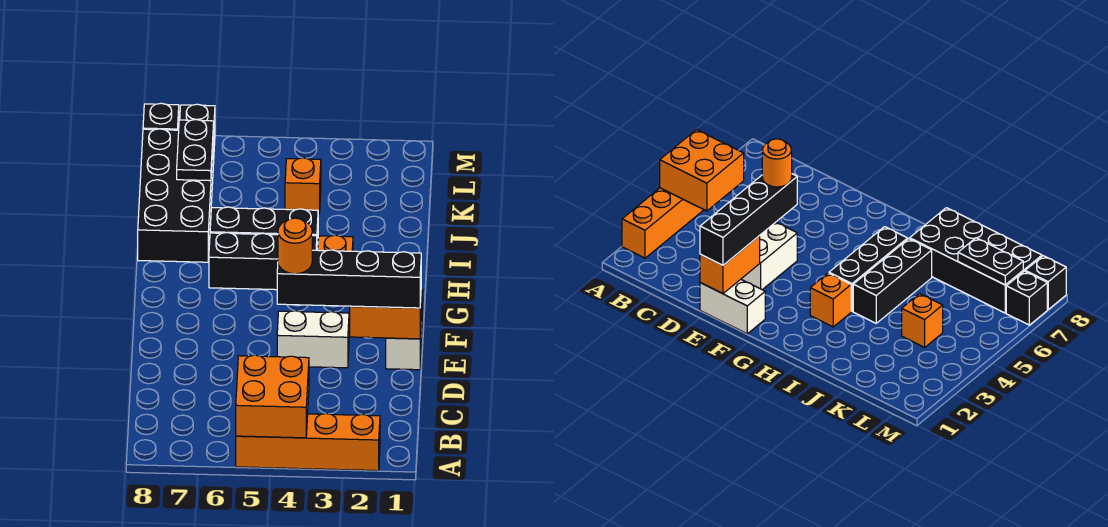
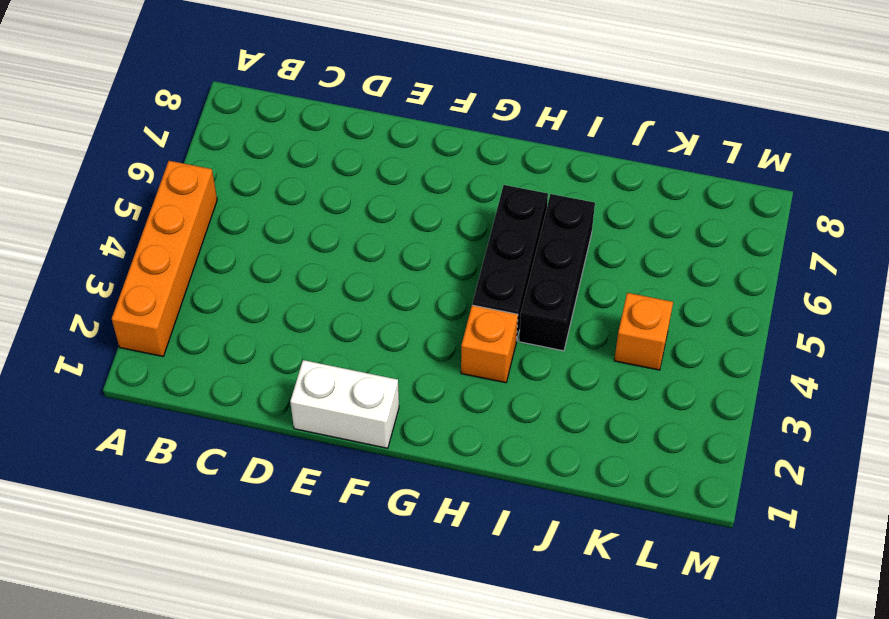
none -> white 1x2 brick [277,311,349,368]
none -> black 2x4 brick [138,129,214,262]
none -> black 1x1 brick [180,104,215,145]

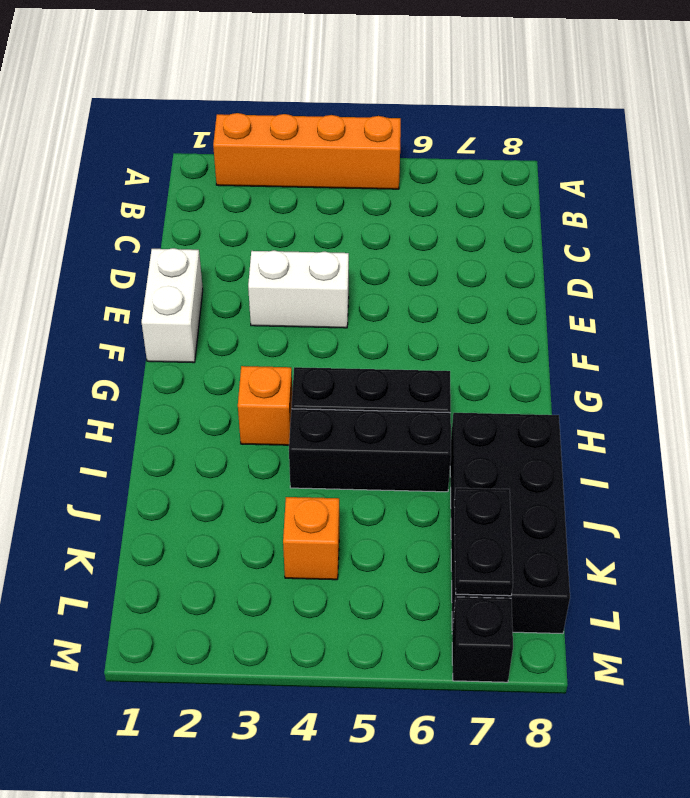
none -> black 1x1 brick [143,103,179,130]
none -> orange 2x2 brick [236,355,309,438]
none -> orange 1x2 brick [350,302,421,339]

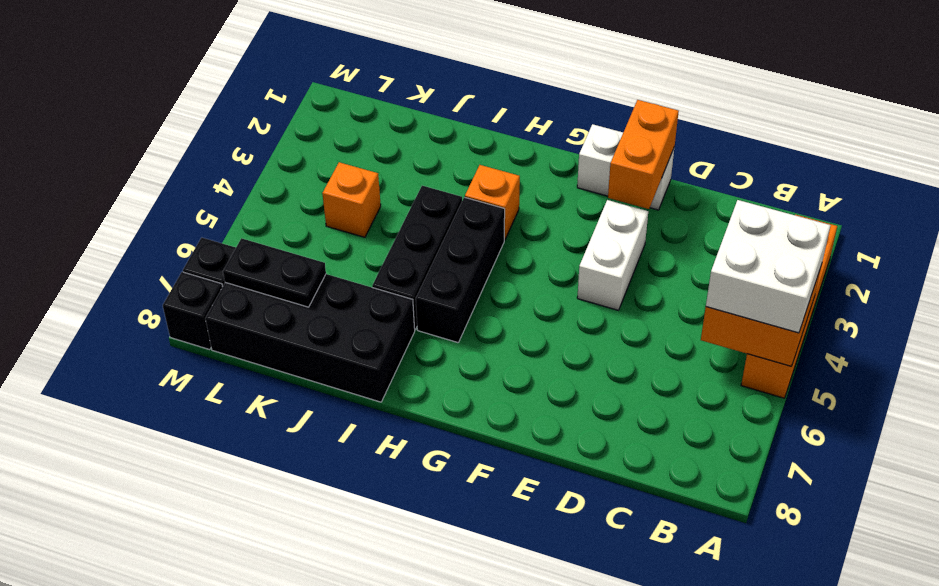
white 2x2 brick [706,200,831,333] -> none
none -> black 1x4 brick [277,250,421,308]
none -> orange 1x1 round brick [278,218,312,274]

